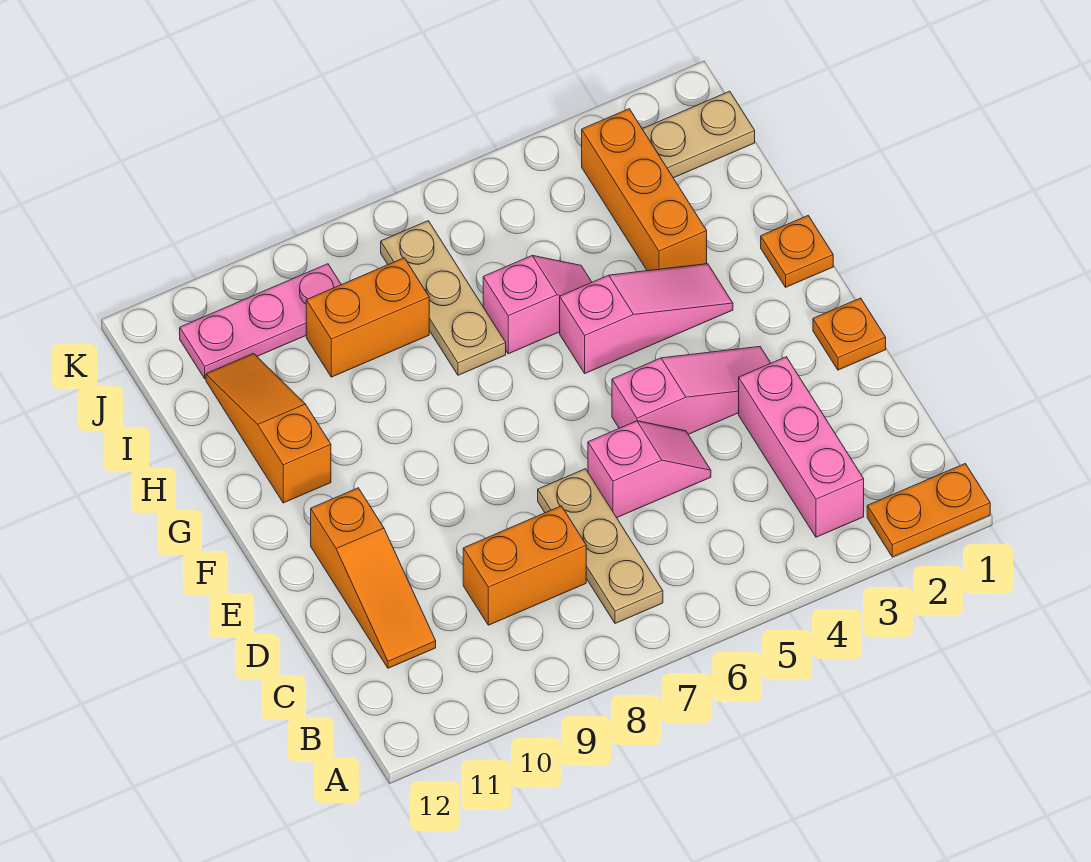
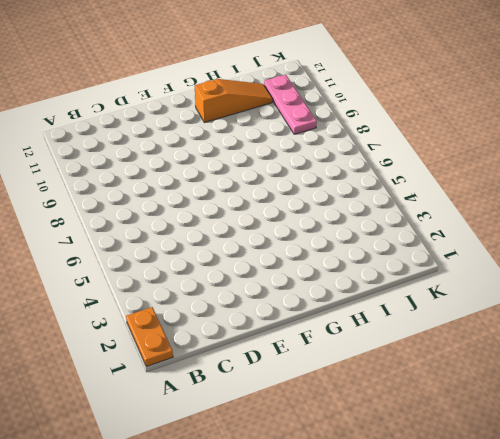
none -> pink 1x3 brick [739,357,864,537]
none -> tan 1x3 plate [538,469,663,623]
none -> orange 1x2 brick [463,506,586,625]

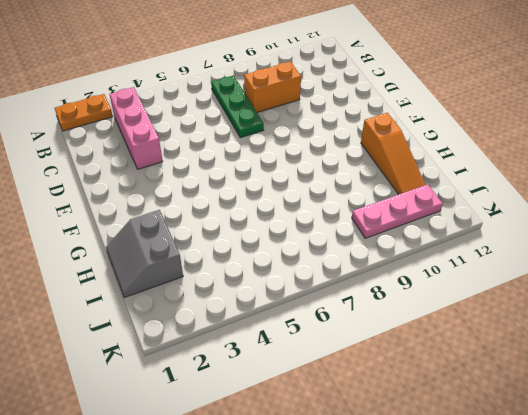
green 1x3 plate [211,76,264,138] -> tan 1x3 plate [538,469,663,623]
grey 2x2 slope [106,210,183,298] -> none
none -> orange 1x3 slope [311,488,436,668]
none -> pink 1x2 slope [588,421,711,517]
none -> orange 1x1 plate [813,298,886,370]

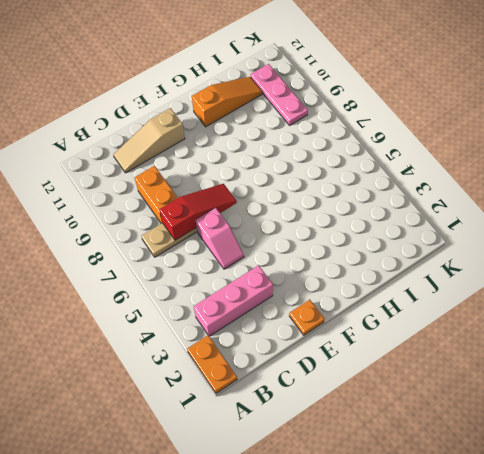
red 1x3 slope [159,184,237,240] -> none
tan 1x3 slope [113,108,185,173] -> orange 1x3 slope [311,488,436,668]
none -> pink 1x3 slope [612,347,771,434]
none -> orange 1x1 plate [761,216,833,287]
none -> pink 1x3 slope [560,264,733,373]

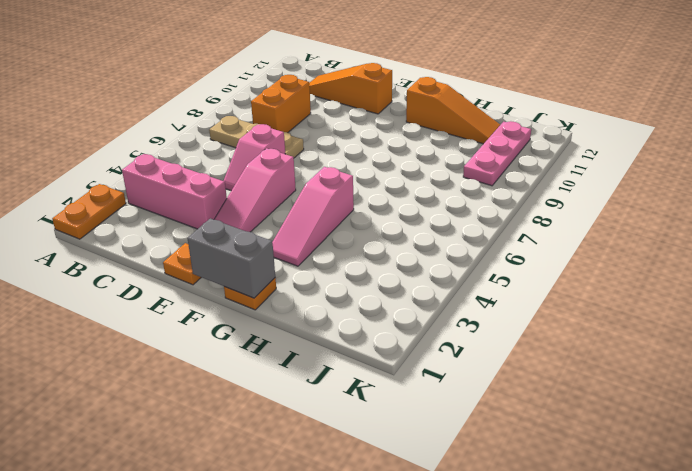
grey 1x2 brick [187,218,275,298] -> none
none -> orange 1x3 brick [582,109,707,271]
none -> pink 1x2 slope [483,256,592,354]
none -> tan 1x3 plate [381,221,506,375]

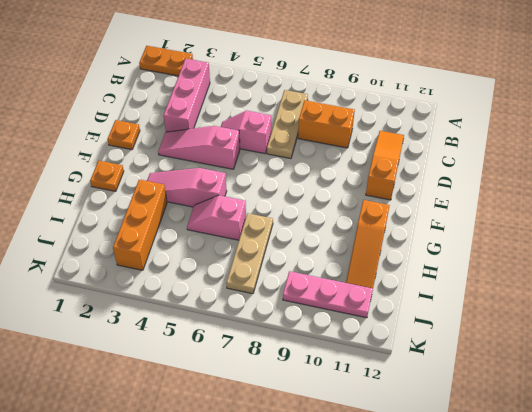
none -> orange 1x2 brick [306,258,429,377]
none -> tan 1x2 plate [643,91,755,178]

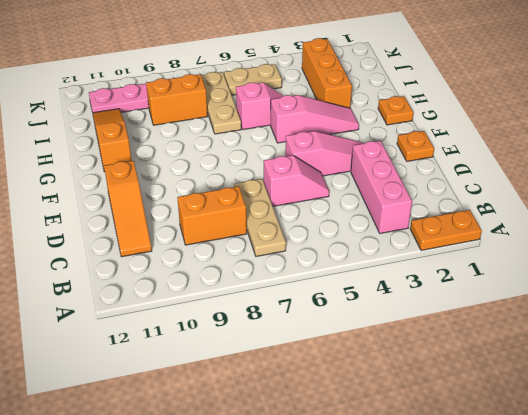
tan 1x2 plate [224,64,282,95] -> tan 1x2 plate moved to [643,91,755,178]

